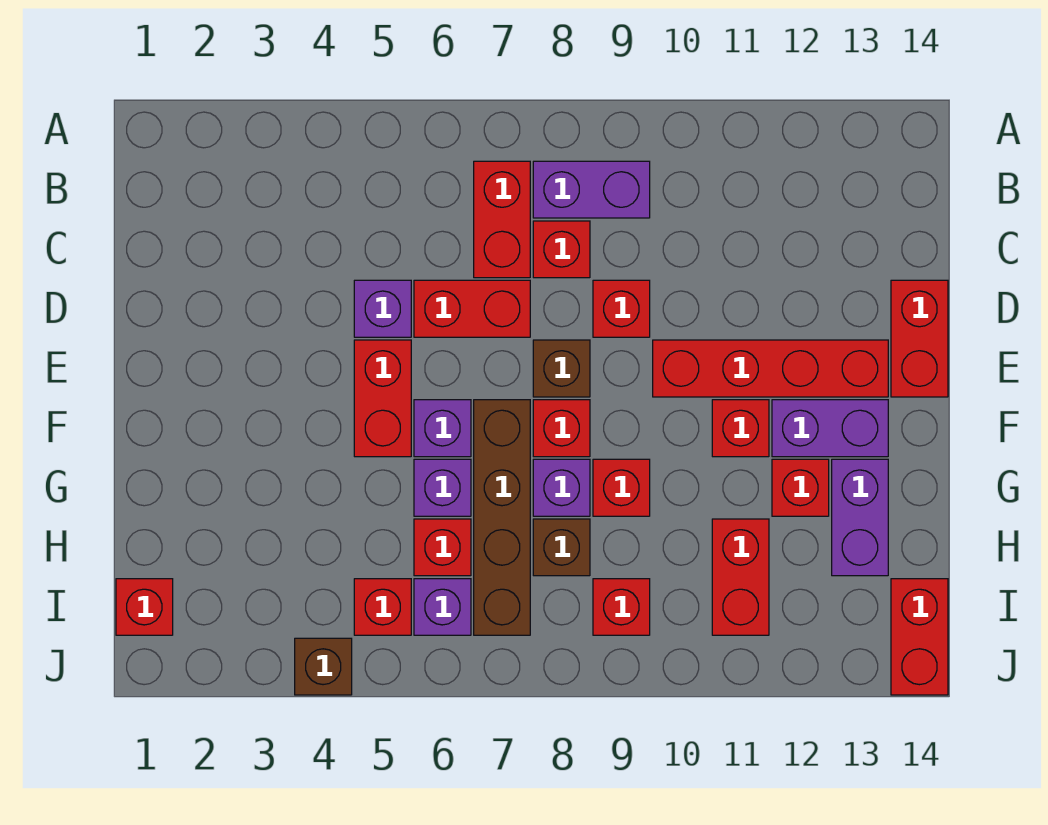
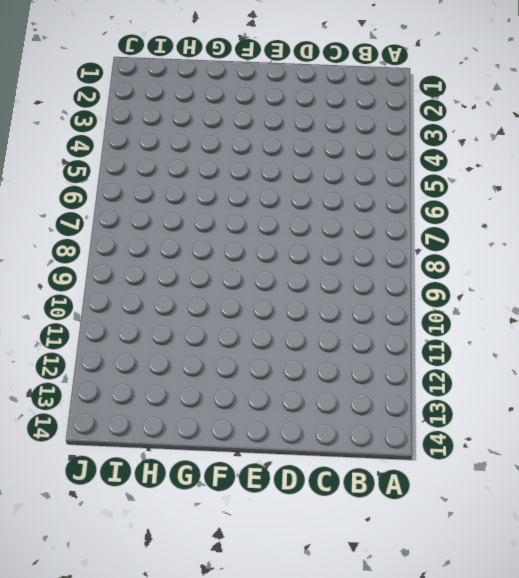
none -> red 1x2 brick [474,161,530,278]
none -> purple 1x2 brick [533,161,650,218]
none -> red 1x1 brick [533,221,590,278]

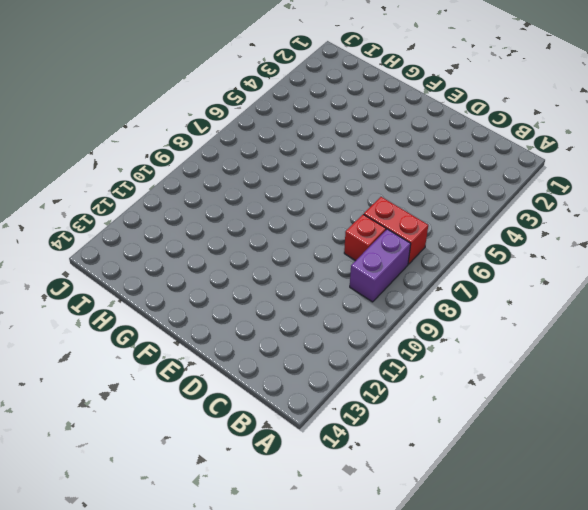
none -> purple 1x1 brick [354,280,411,337]
none -> red 1x2 brick [414,280,530,337]
none -> red 1x1 brick [593,280,650,337]

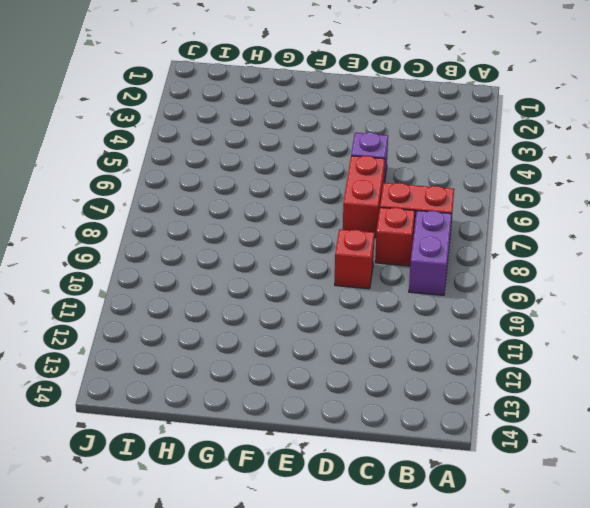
none -> red 1x2 brick [891,280,948,397]
none -> red 1x2 brick [354,340,411,457]
none -> brown 1x1 brick [533,340,590,397]

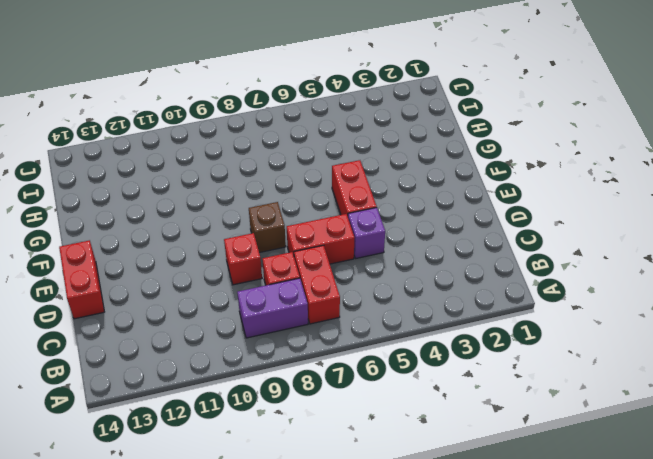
none -> red 1x4 brick [653,340,888,397]
none -> purple 1x1 brick [414,400,471,457]
none -> brown 1x4 brick [474,400,530,635]

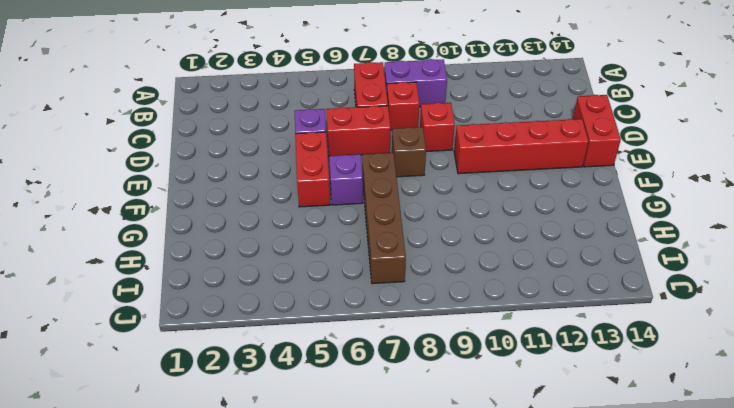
none -> red 1x1 brick [533,400,590,457]
none -> red 1x1 brick [712,400,769,457]
none -> purple 1x2 brick [772,400,888,457]

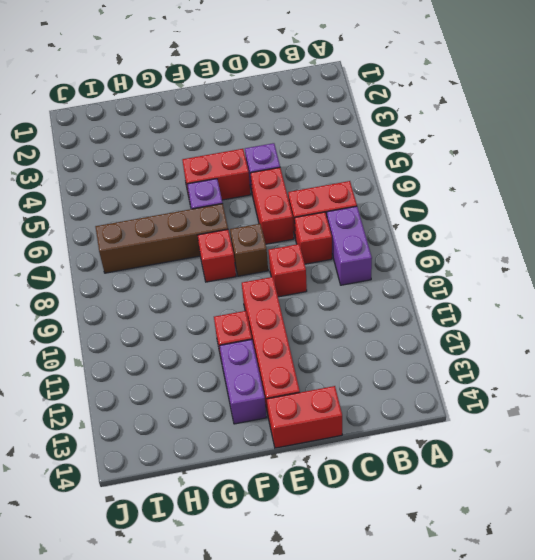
none -> purple 1x1 brick [414,459,471,516]
none -> purple 1x1 brick [533,459,590,516]
none -> red 1x1 brick [593,459,650,516]

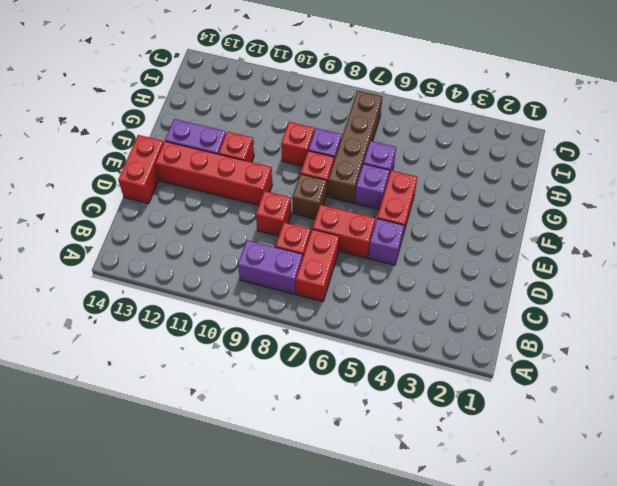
none -> red 1x1 brick [772,459,829,516]
none -> purple 1x2 brick [832,459,888,576]
none -> red 1x1 brick [414,519,471,576]

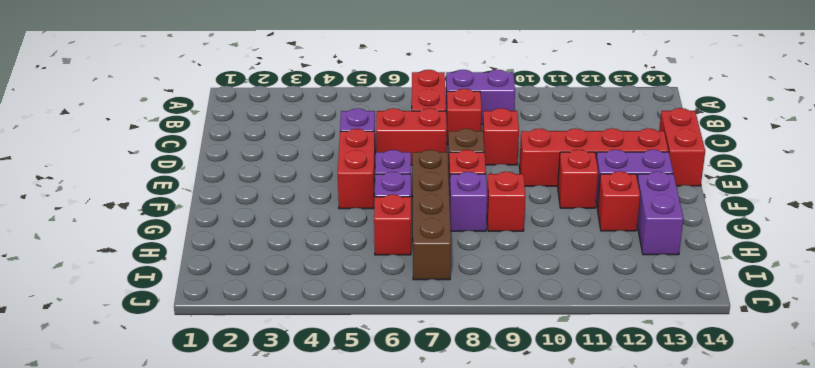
none -> brown 1x1 brick [533,519,590,576]
none -> red 1x2 brick [712,519,769,635]
none -> red 1x1 brick [116,579,173,635]

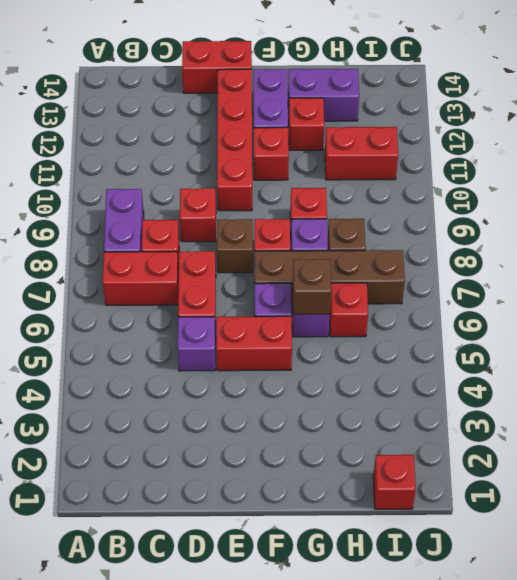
brown 1x1 brick [293,259,331,315] -> brown 1x1 brick moved to [295,638,352,695]
none -> red 1x1 brick [354,579,411,635]
none -> purple 1x1 brick [414,579,471,635]
none -> red 1x1 brick [593,579,650,635]

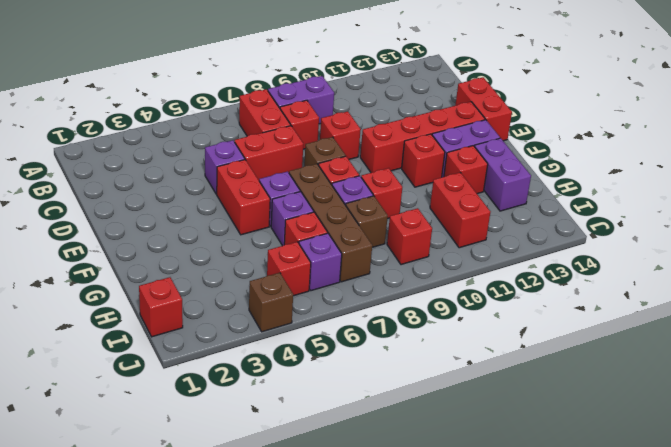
none -> red 1x2 brick [891,579,948,695]

